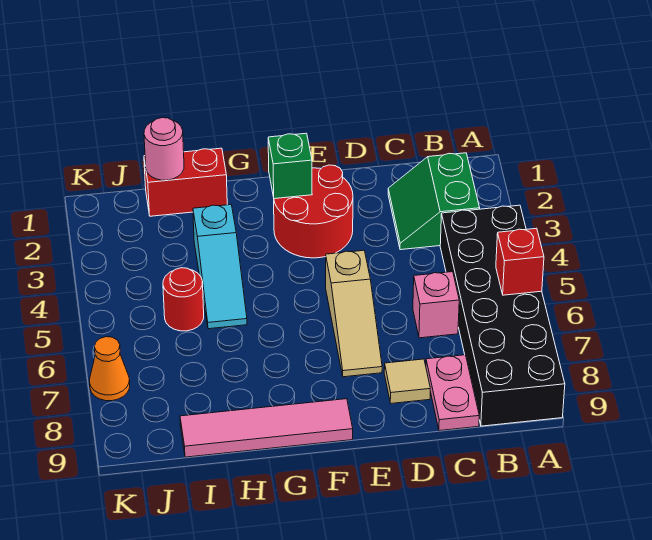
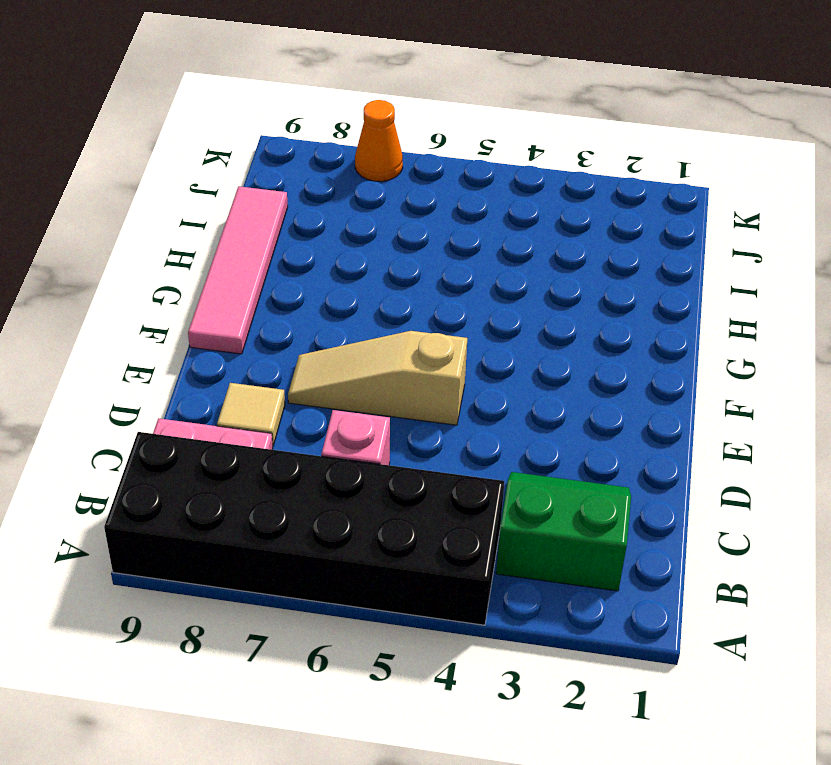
none -> red 2x2 round brick [274,165,353,258]
none -> red 1x2 brick [144,148,227,216]
none -> cyan 1x3 slope [193,205,247,329]

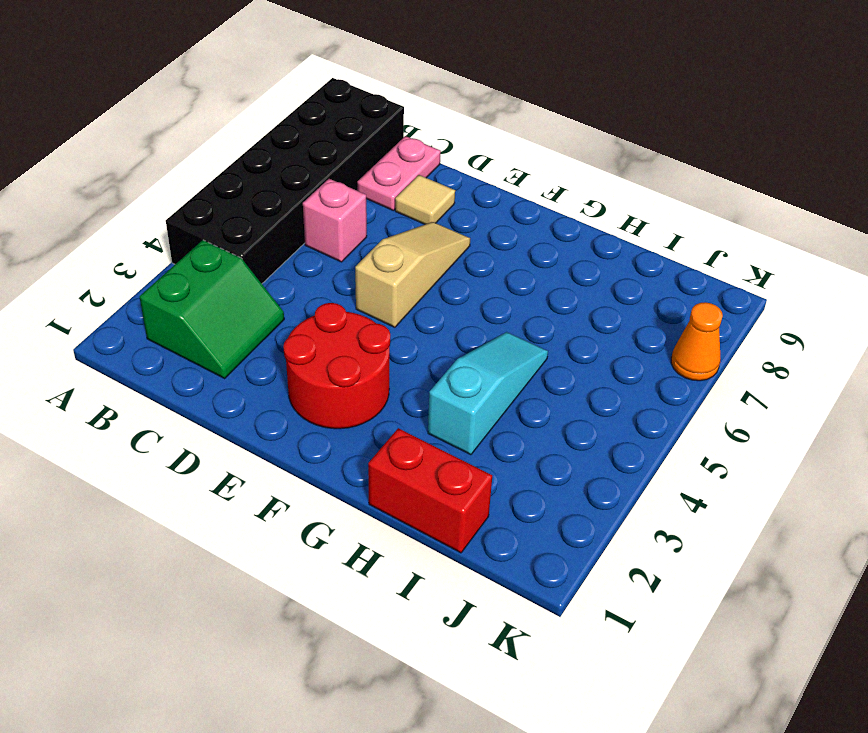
none -> pink 1x4 tile [180,399,353,457]
none -> red 1x1 round brick [163,268,204,331]
none -> red 1x1 brick [496,228,544,295]

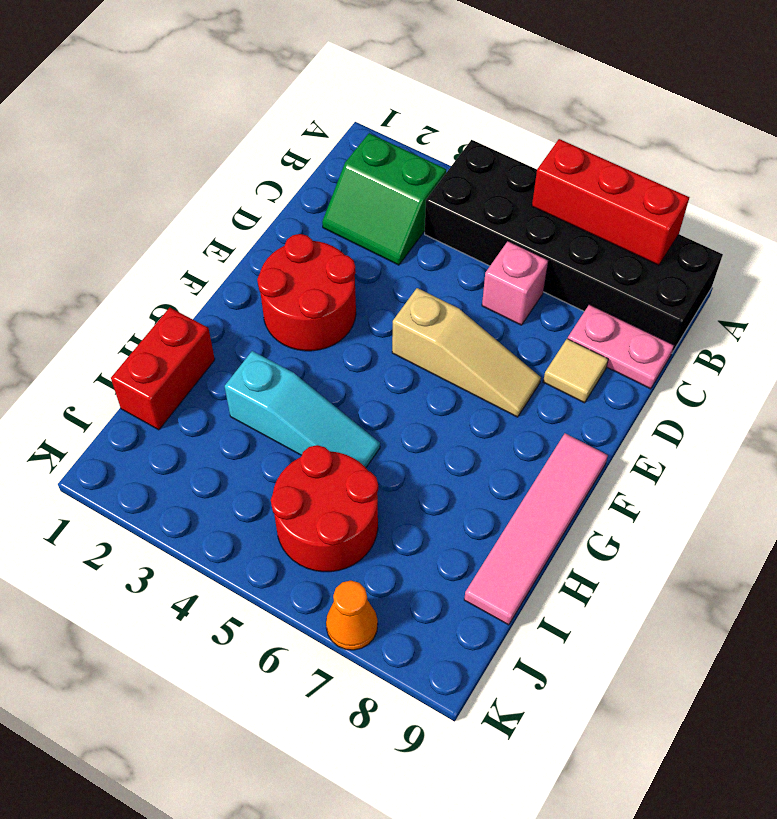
red 1x3 brick [532,139,689,265] -> red 1x1 brick [496,228,544,295]
red 2x2 round brick [271,445,378,572] -> red 1x1 round brick [163,268,204,331]
none -> green 1x1 brick [268,133,312,199]
none -> pink 1x1 round brick [144,118,184,180]

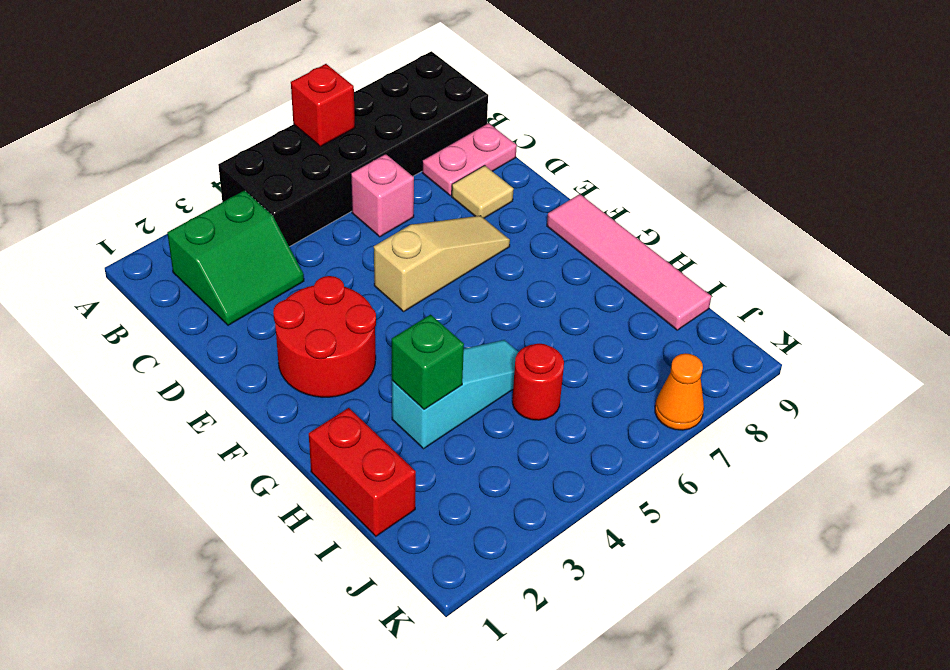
green 1x1 brick [392,315,464,410] -> green 1x1 brick moved to [268,133,312,199]
none -> pink 1x1 round brick [144,118,184,180]

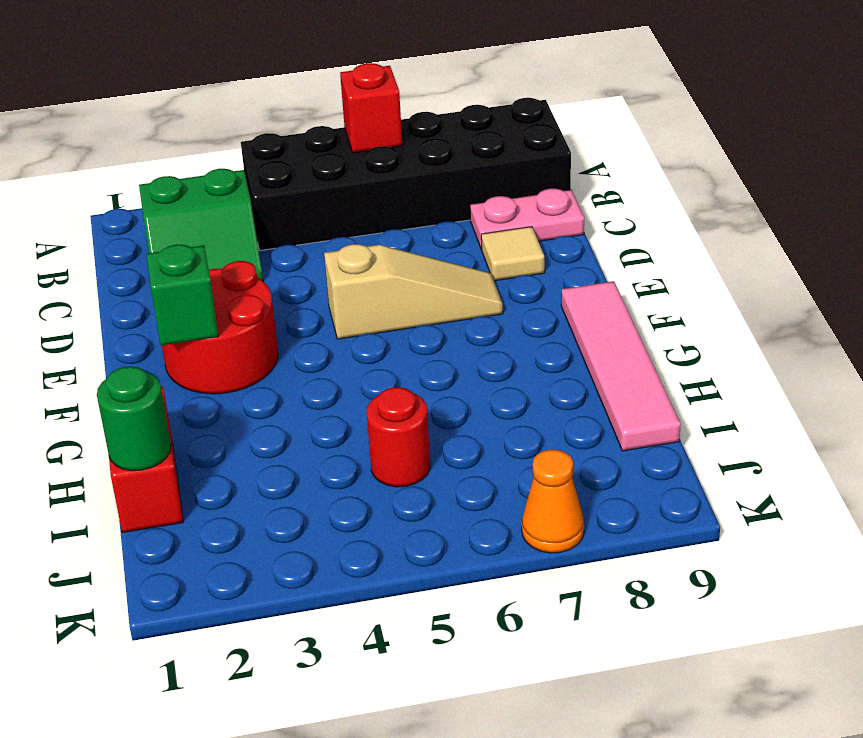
green 1x1 round brick [97,366,171,471] -> pink 1x1 round brick [144,118,184,180]
none -> pink 1x1 brick [413,272,459,338]
none -> cyan 1x3 slope [193,205,247,329]

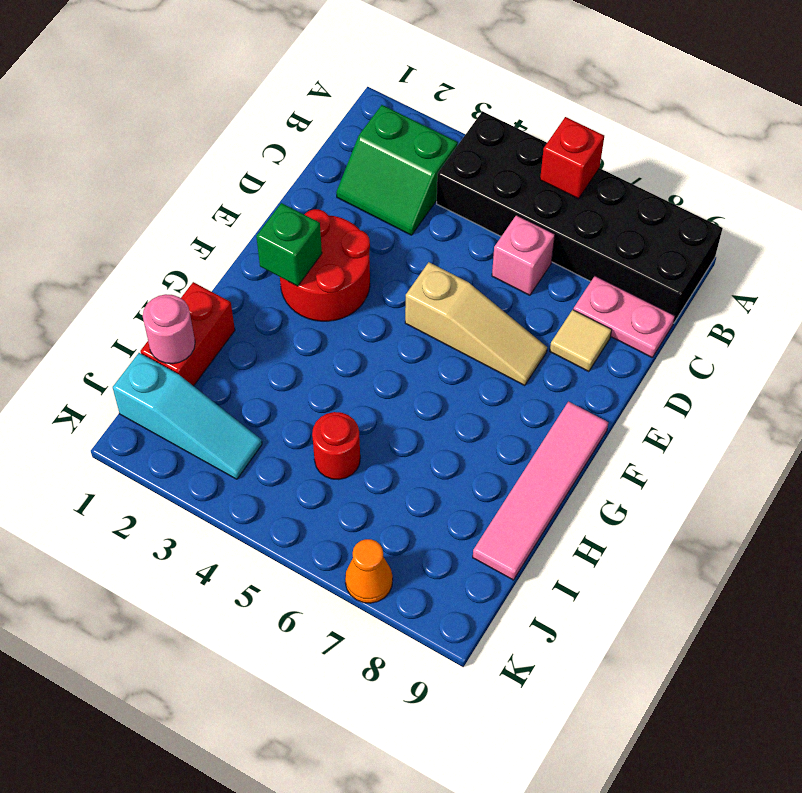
cyan 1x3 slope [113,353,262,479] -> cyan 1x3 slope moved to [193,205,247,329]

